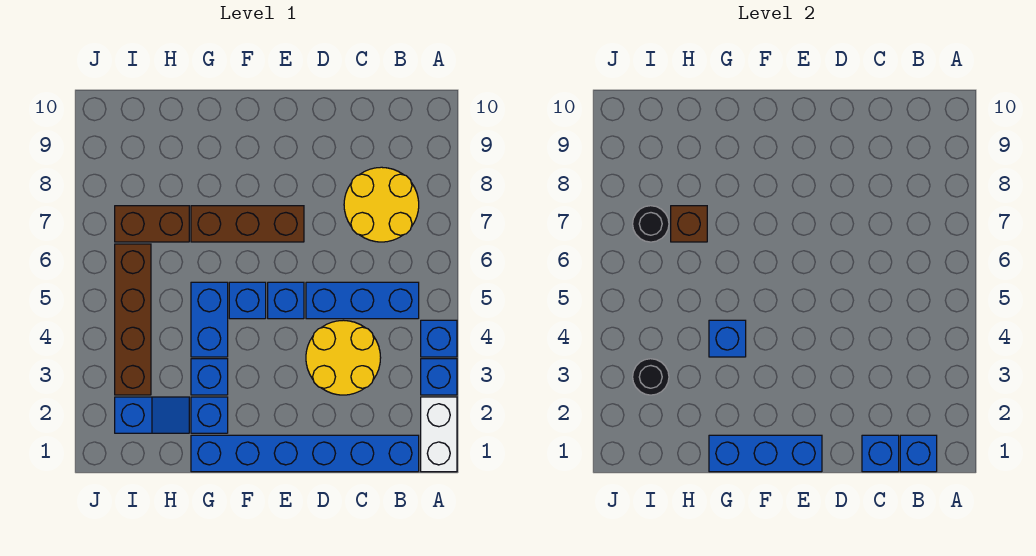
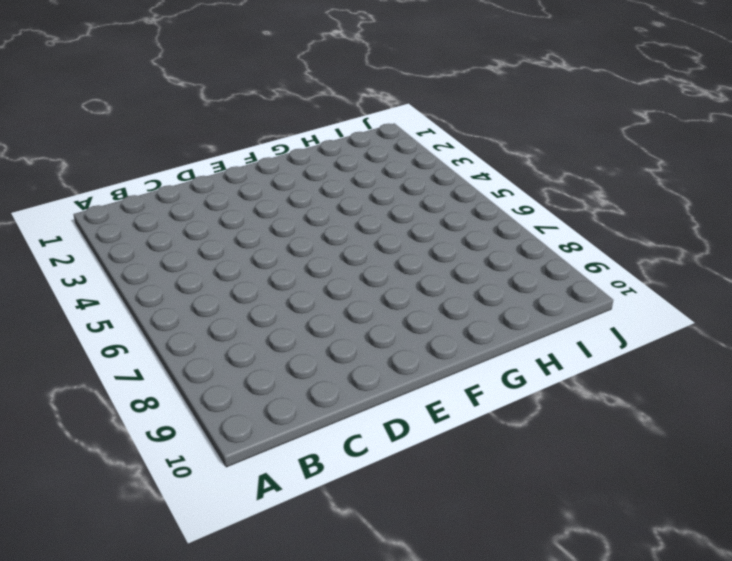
none -> white 1x2 brick [421,397,457,472]
none -> blue 1x1 brick [421,359,457,395]
none -> blue 1x1 brick [421,320,457,357]

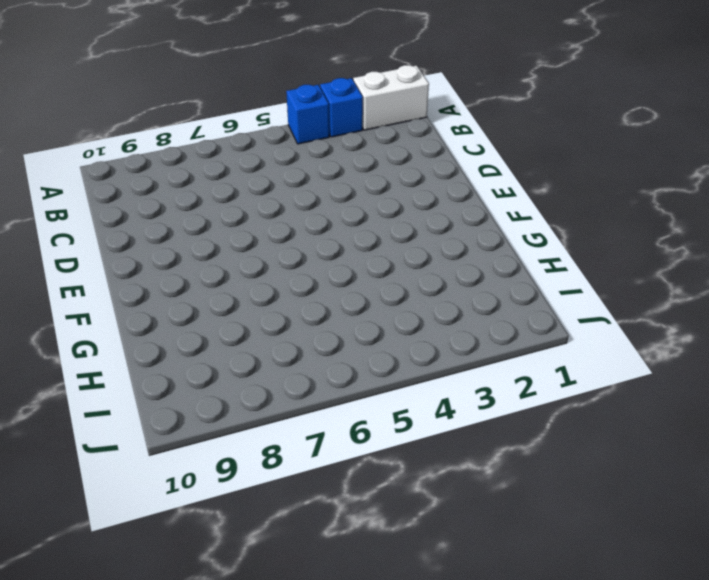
none -> blue 1x6 brick [191,435,419,472]
none -> blue 1x3 brick [306,282,419,319]
none -> yellow 2x2 round brick [344,167,419,242]

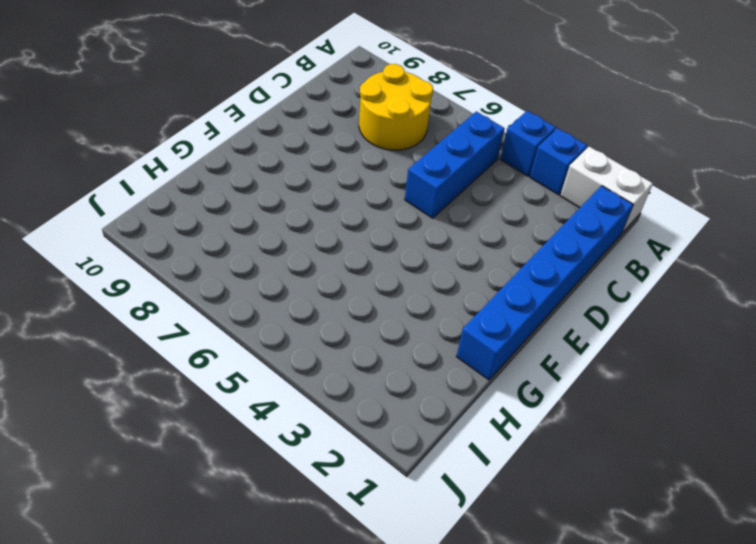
none -> yellow 2x2 round brick [306,320,381,395]
none -> blue 1x1 brick [268,282,304,319]
none -> brown 1x3 brick [191,206,304,242]

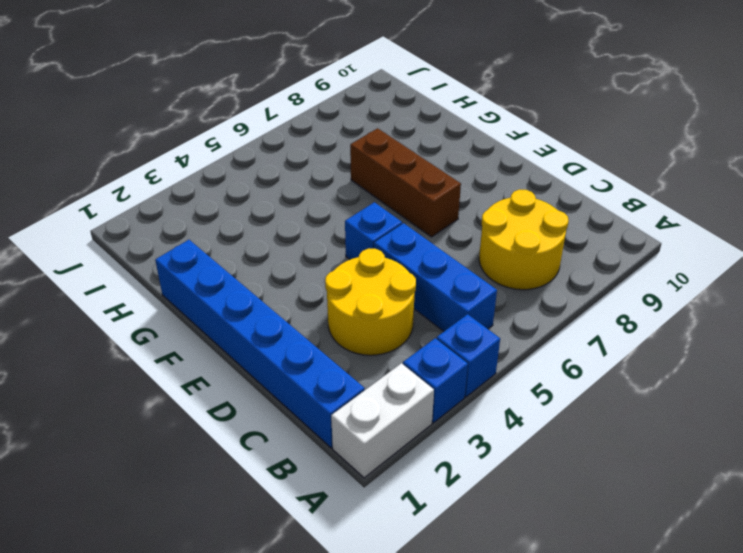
none -> blue 1x1 brick [229,282,266,319]
none -> blue 1x1 brick [191,397,228,433]
none -> blue 1x1 brick [191,359,228,395]

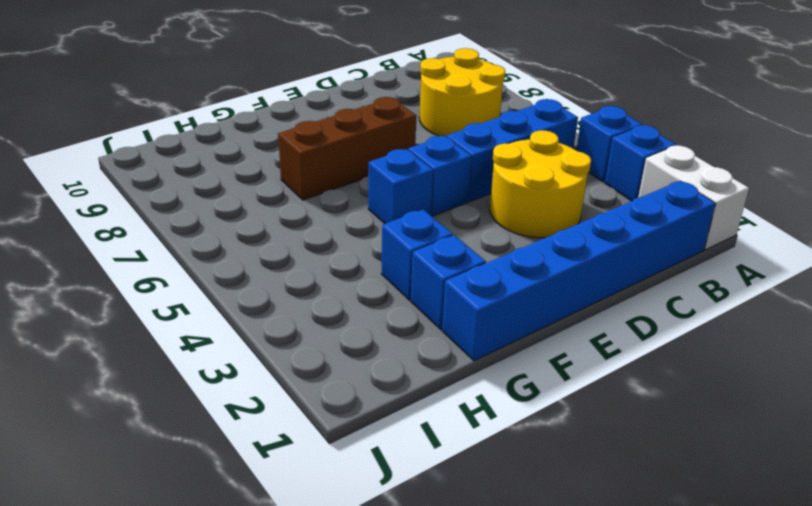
none -> blue 1x2 brick [191,282,228,357]
none -> blue 1x2 slope [115,397,189,433]
none -> brown 1x2 brick [115,206,189,242]

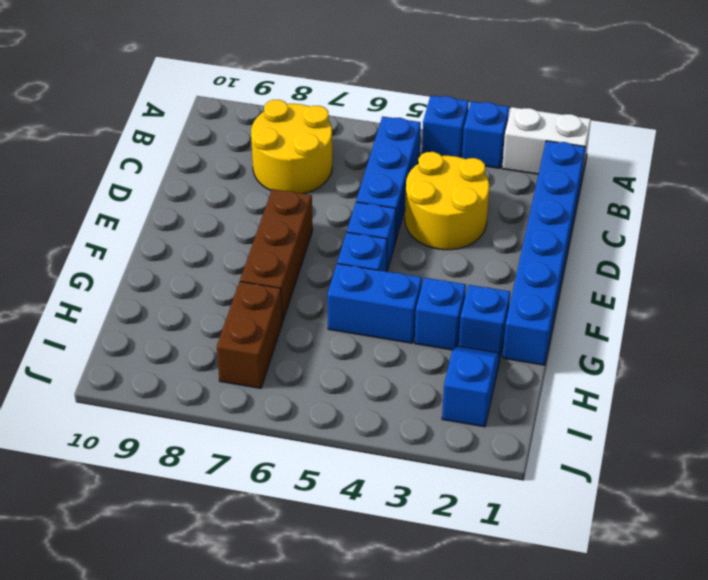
none -> brown 1x4 brick [115,244,151,395]
none -> blue 1x1 brick [900,435,937,472]
none -> blue 1x1 brick [862,435,899,472]

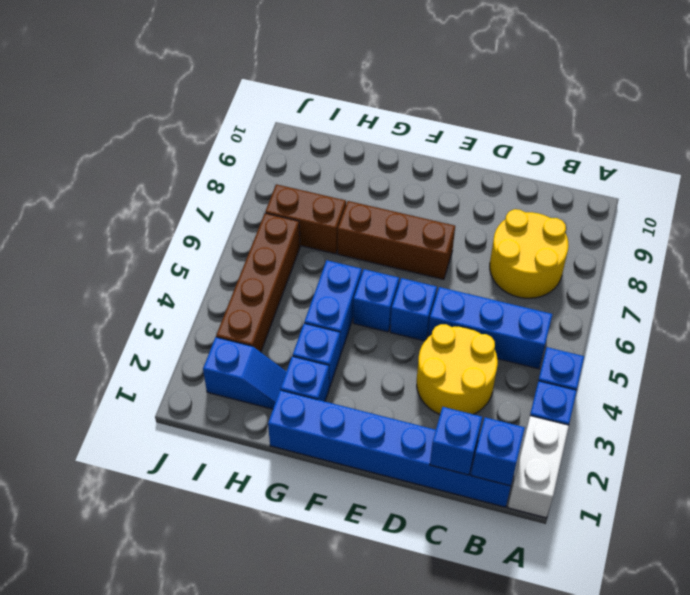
none -> blue 1x3 brick [709,435,822,472]
none -> blue 1x1 brick [709,320,746,357]
none -> brown 1x1 brick [671,206,707,242]

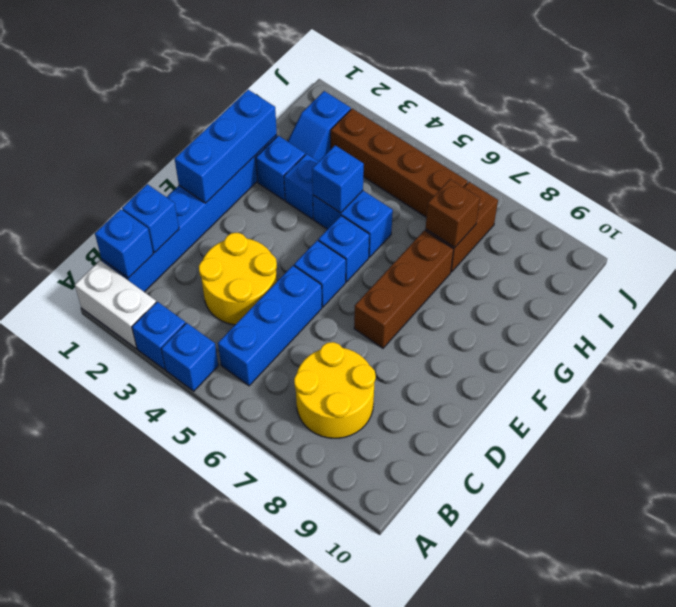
none -> black 1x1 round brick [633,359,669,395]
none -> black 1x1 round brick [633,206,669,242]

